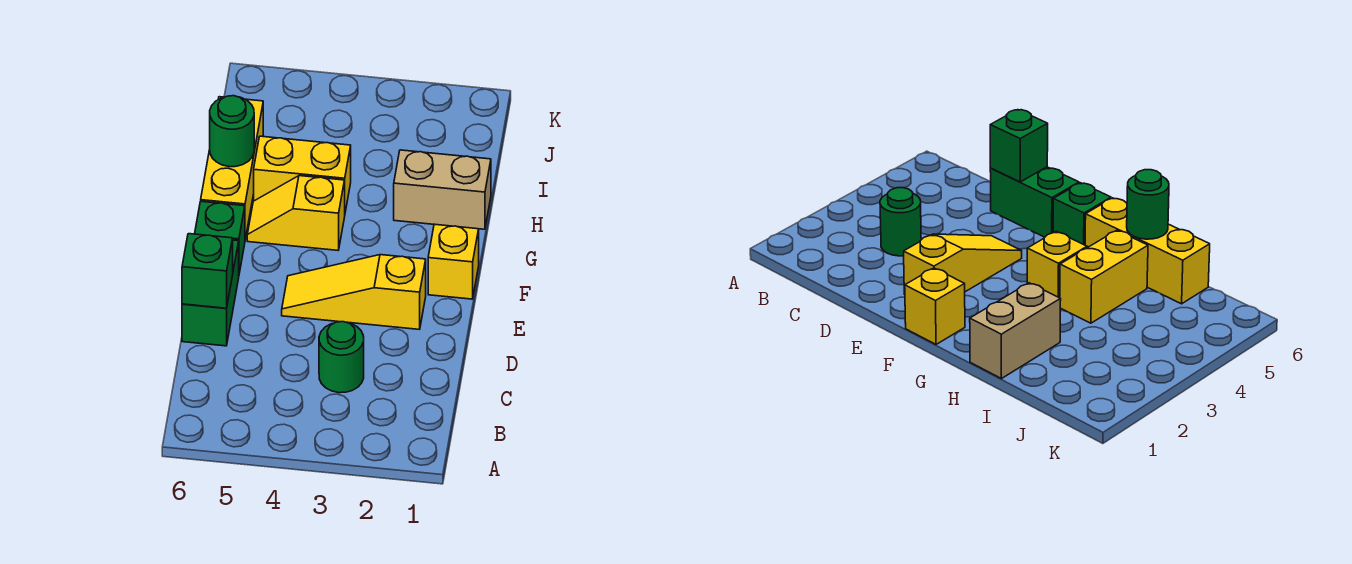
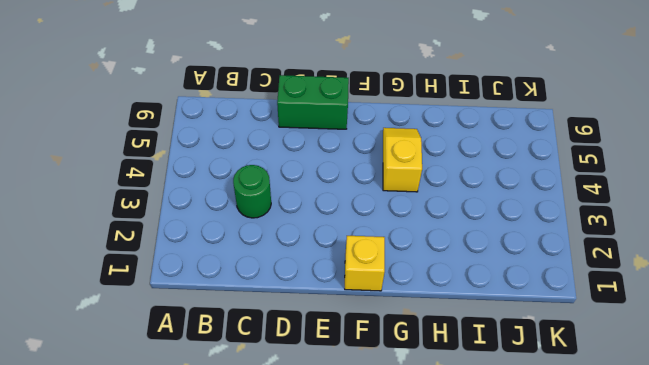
none -> yellow 1x3 slope [282,255,426,329]
none -> green 1x1 brick [195,201,245,273]

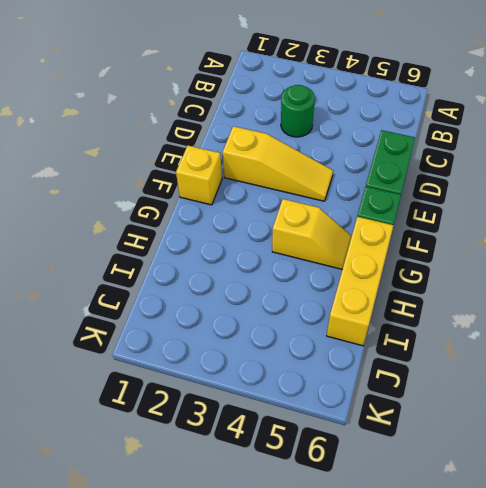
none -> tan 1x2 brick [394,150,491,229]
none -> yellow 1x2 brick [254,136,351,212]

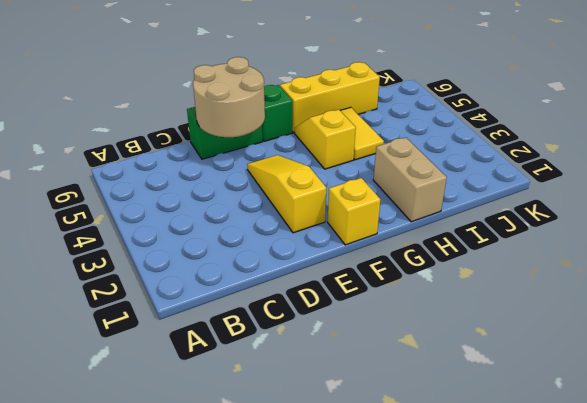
tan 2x2 round brick [193,57,265,137] -> green 1x1 brick [182,234,233,308]
yellow 1x2 tile [340,107,384,160] -> yellow 1x2 brick [254,136,351,212]
none -> green 1x1 round brick [319,322,364,393]
none -> green 1x1 round brick [210,96,254,167]

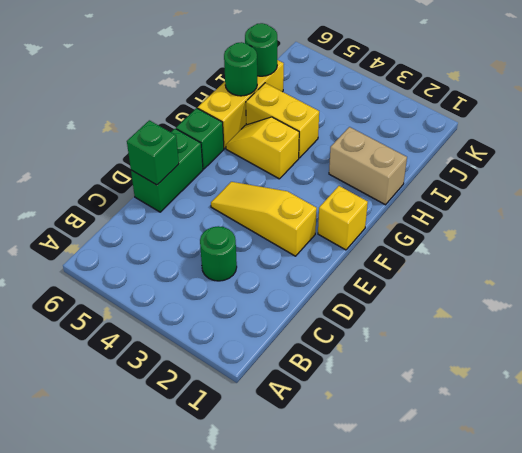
green 1x1 round brick [245,23,277,76] -> none

